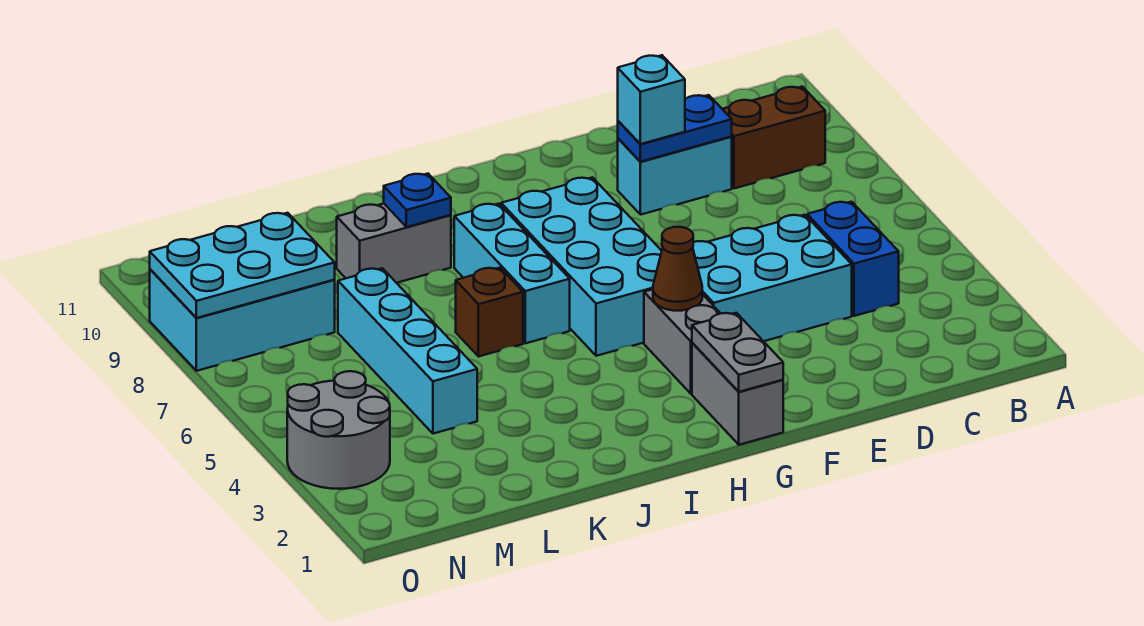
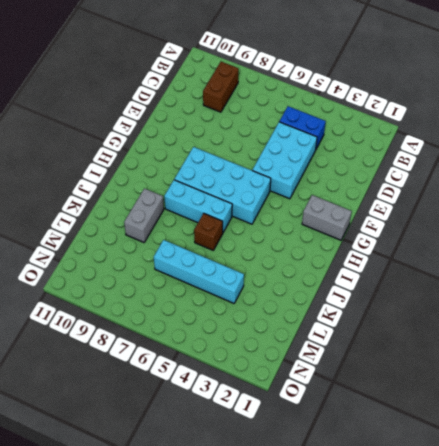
none -> cyan 1x2 brick [618,137,732,215]
none -> grey 1x2 brick [644,289,721,394]
none -> cyan 2x3 brick [150,269,335,371]

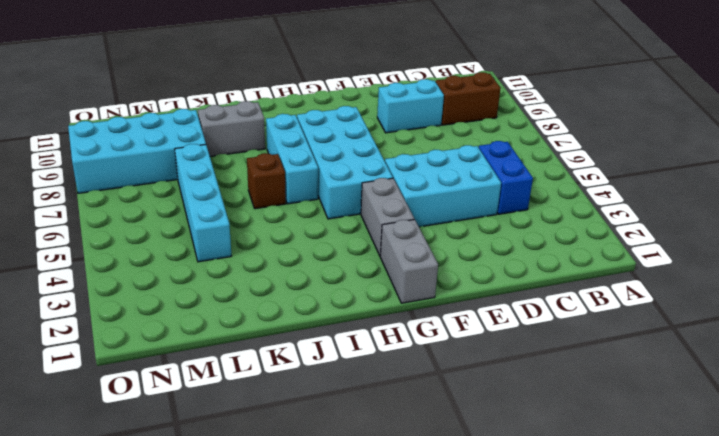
cyan 2x4 brick [68,109,206,193] -> cyan 2x3 brick [150,269,335,371]
none -> grey 2x2 round brick [287,371,390,489]
none -> blue 1x2 plate [618,95,732,162]
none -> grey 1x2 plate [692,313,783,392]

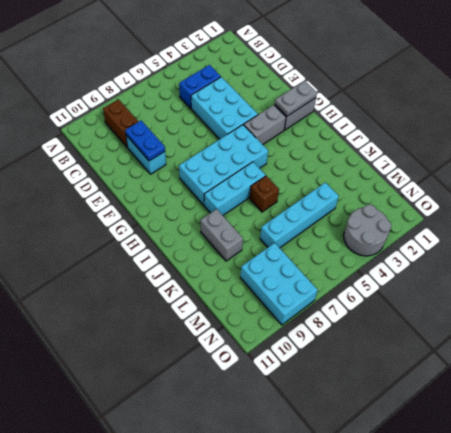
none -> brown 1x1 cone [653,227,702,311]
none -> blue 1x1 plate [384,174,451,227]
none -> cyan 2x3 plate [150,213,335,318]

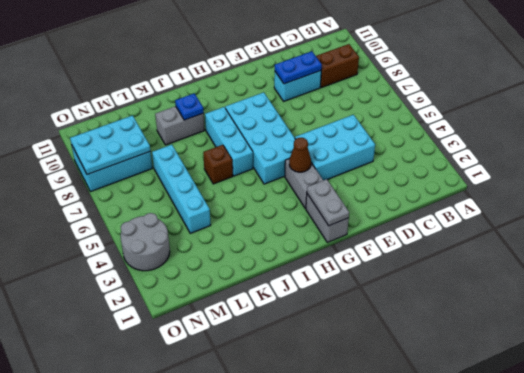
none -> blue 1x2 brick [807,202,899,316]
none -> cyan 1x1 brick [618,55,685,144]

